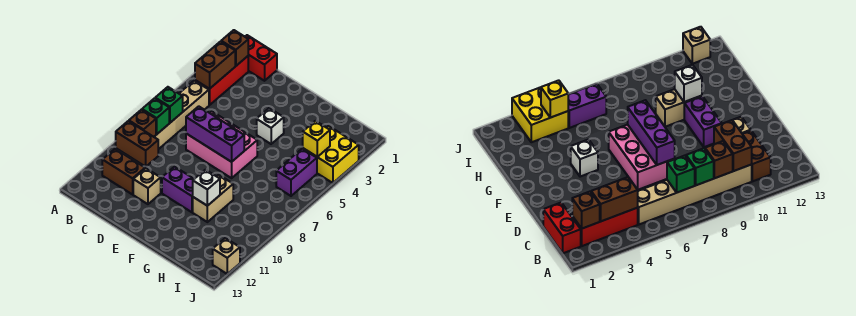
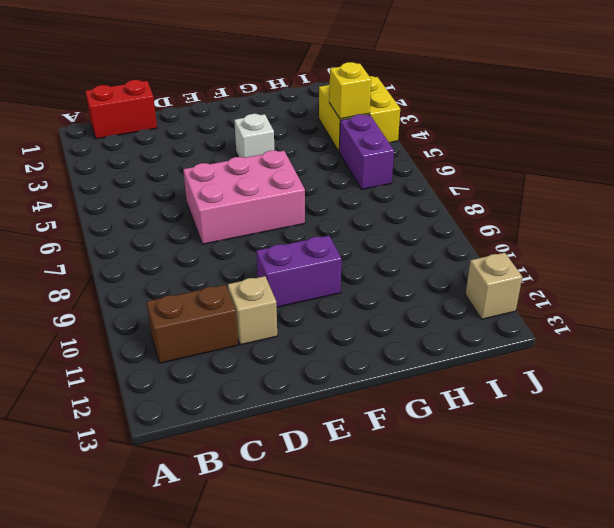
none -> red 1x3 brick [195,56,248,105]
none -> tan 1x6 brick [116,81,209,165]
none -> tan 1x2 brick [193,175,233,222]

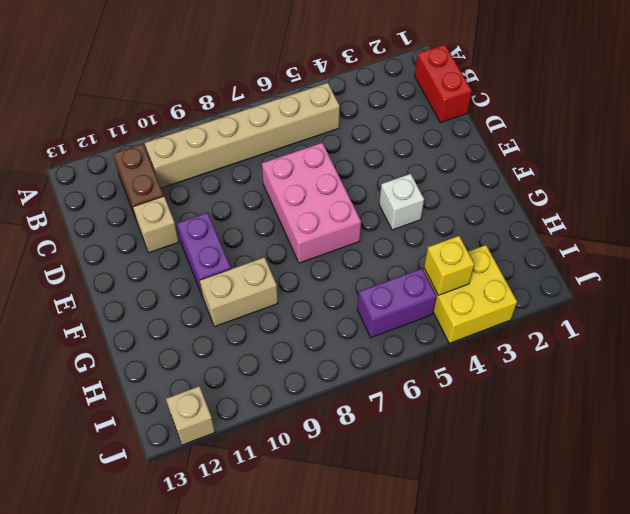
none -> red 1x3 brick [195,56,248,105]
none -> brown 1x1 brick [221,30,248,66]
none -> brown 1x2 brick [195,41,235,89]

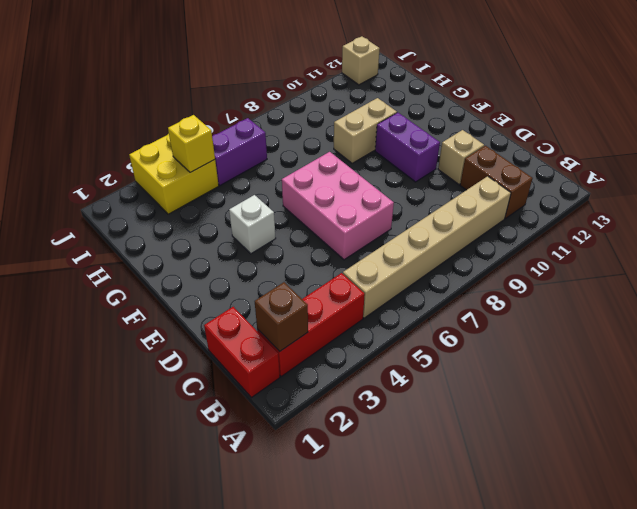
none -> brown 1x2 brick [195,41,235,89]
none -> green 1x1 brick [155,87,183,123]
none -> green 1x1 brick [142,98,169,134]

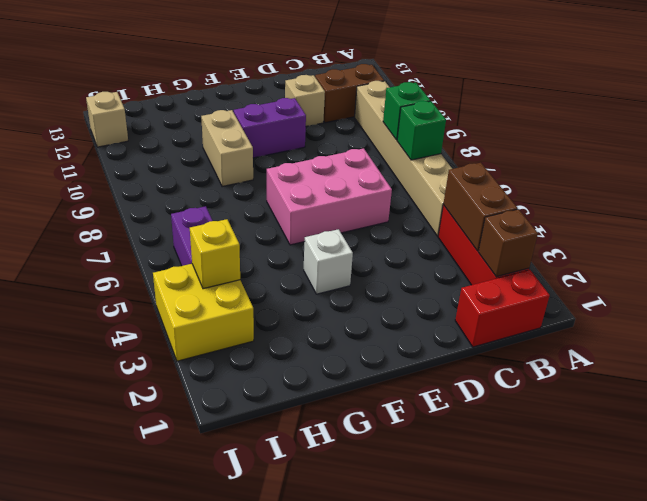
none -> brown 1x1 brick [129,110,156,137]
none -> brown 1x2 brick [116,121,158,167]
none -> purple 1x3 brick [186,106,244,162]

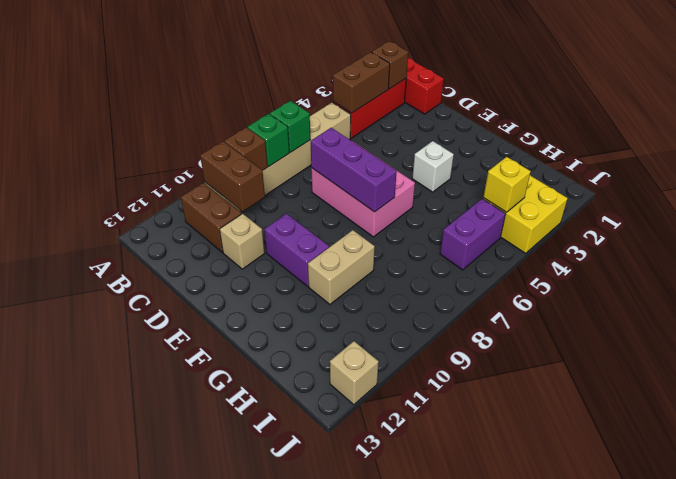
none -> white 1x1 brick [193,170,220,206]

